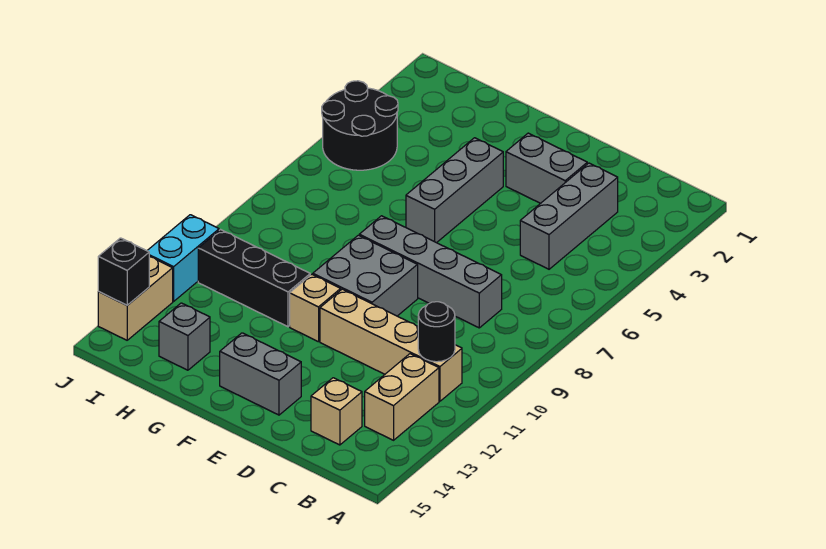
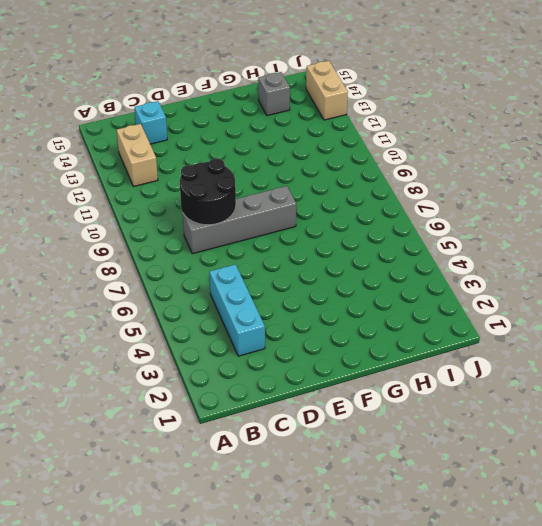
cyan 1x3 brick [209,264,265,356] -> grey 1x3 brick [520,163,618,269]
black 2x2 round brick [180,158,236,225] -> black 2x2 round brick moved to [322,81,398,170]
cyan 1x1 brick [135,101,167,144] -> tan 1x1 brick [311,378,362,445]
none -> tan 1x4 brick [320,289,462,401]
none -> grey 1x2 brick [506,133,587,203]
none -> grey 2x2 brick [313,235,418,316]

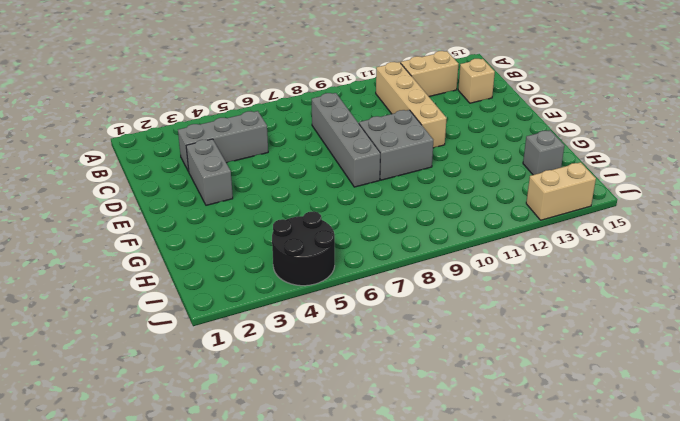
none -> grey 1x2 brick [220,333,301,415]
none -> grey 1x3 brick [406,138,503,243]
none -> tan 1x1 brick [290,274,341,342]

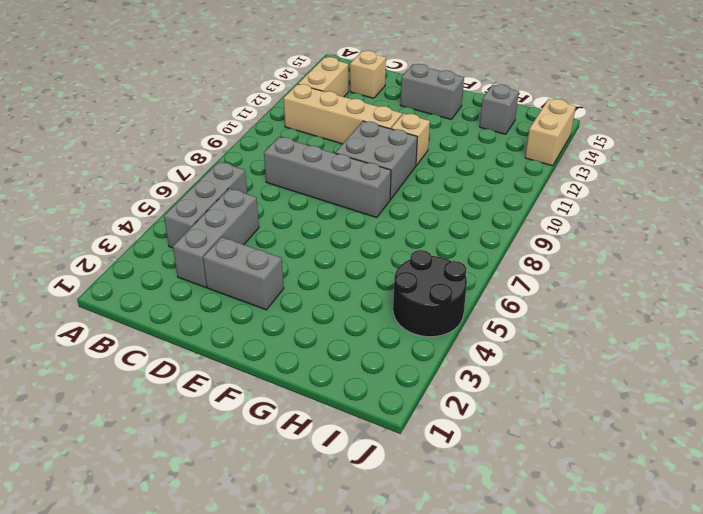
grey 1x3 brick [164,162,247,248] -> grey 1x3 brick moved to [406,138,503,243]
none -> black 1x3 brick [198,230,310,327]
none -> cyan 1x2 brick [147,215,219,301]
none -> black 1x1 round brick [418,302,455,362]

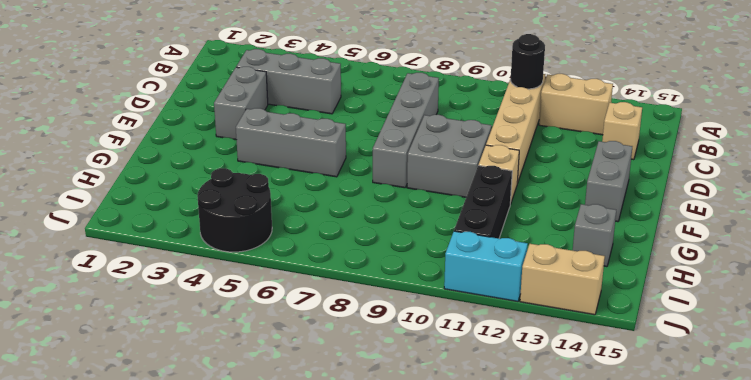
none -> black 1x1 brick [98,238,149,305]

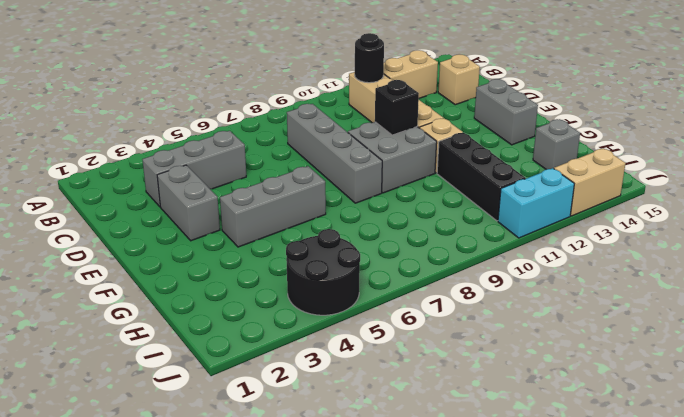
black 1x1 brick [375,80,419,135] -> black 1x1 brick moved to [98,238,149,305]

